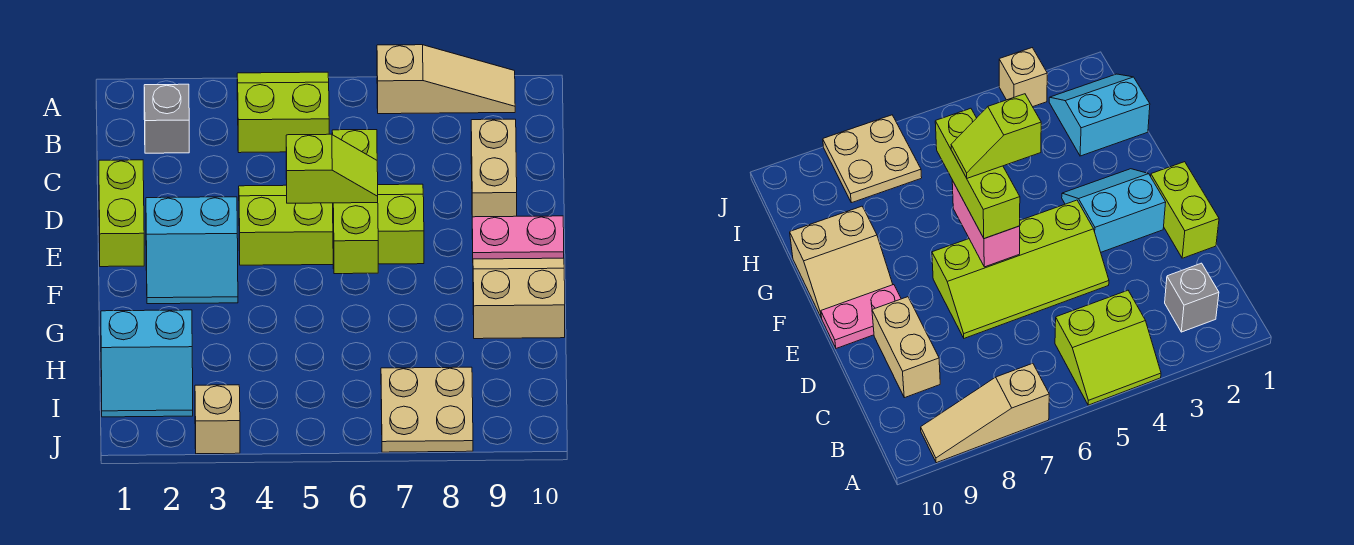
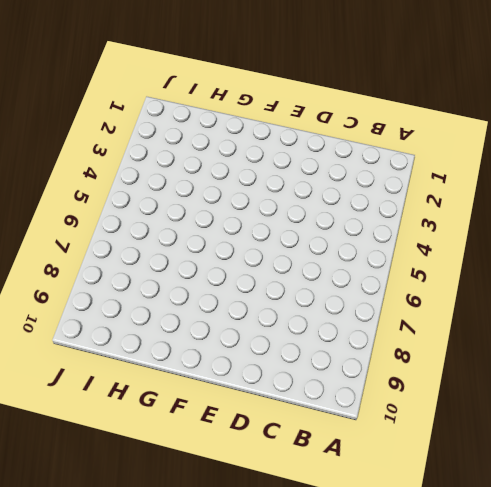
none -> lime 2x2 slope [237,72,329,153]
none -> tan 1x3 slope [377,45,515,114]
none -> grey 1x1 brick [144,84,189,153]

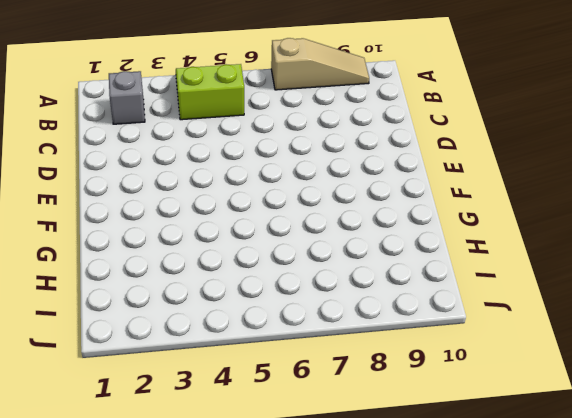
none -> tan 1x2 brick [471,119,517,217]
none -> lime 1x2 brick [99,160,144,267]
none -> lime 2x4 slope [239,184,424,265]

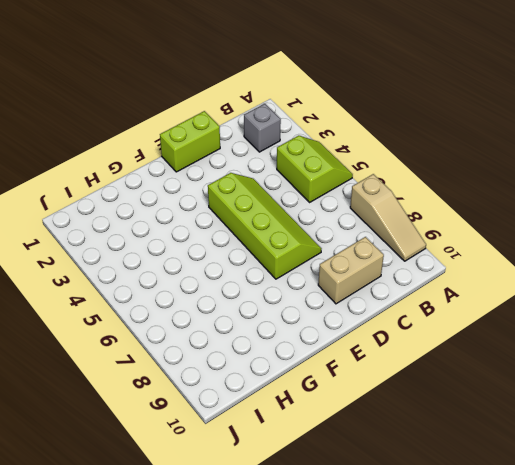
none -> cyan 2x2 slope [146,197,238,304]
none -> pink 1x2 plate [472,216,564,259]
none -> tan 2x2 slope [473,258,565,339]

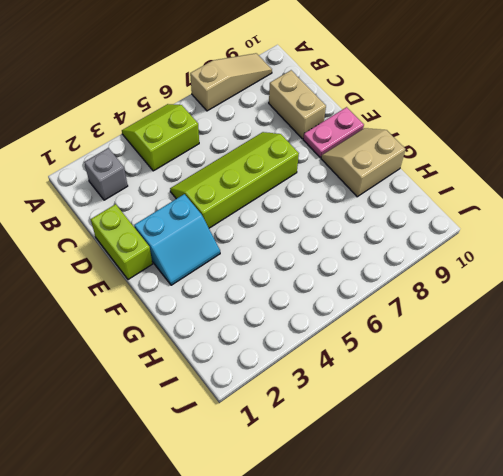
none -> cyan 2x2 slope [101,310,193,417]
none -> tan 2x2 plate [381,367,473,452]
none -> tan 1x1 brick [195,385,240,454]

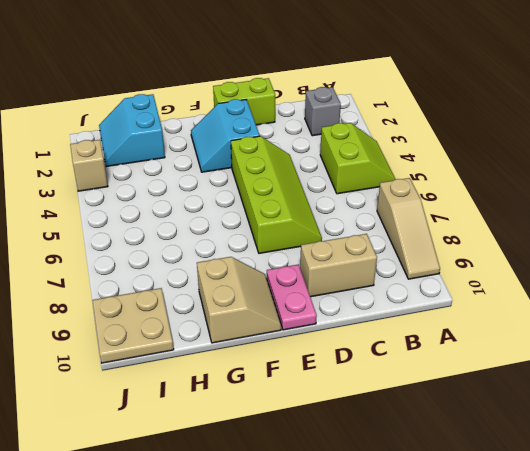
tan 2x2 plate [92,288,174,363] -> tan 2x2 plate moved to [381,367,473,452]
none -> pink 1x2 brick [952,181,1020,267]
none -> lime 1x3 brick [332,130,378,274]
none -> lime 1x2 slope [286,134,378,203]

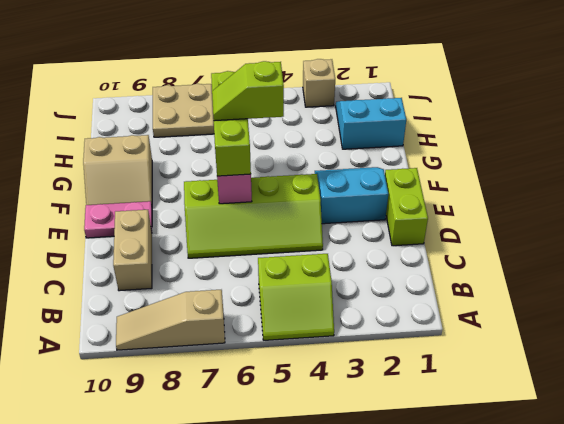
none -> grey 1x1 brick [144,84,189,153]

